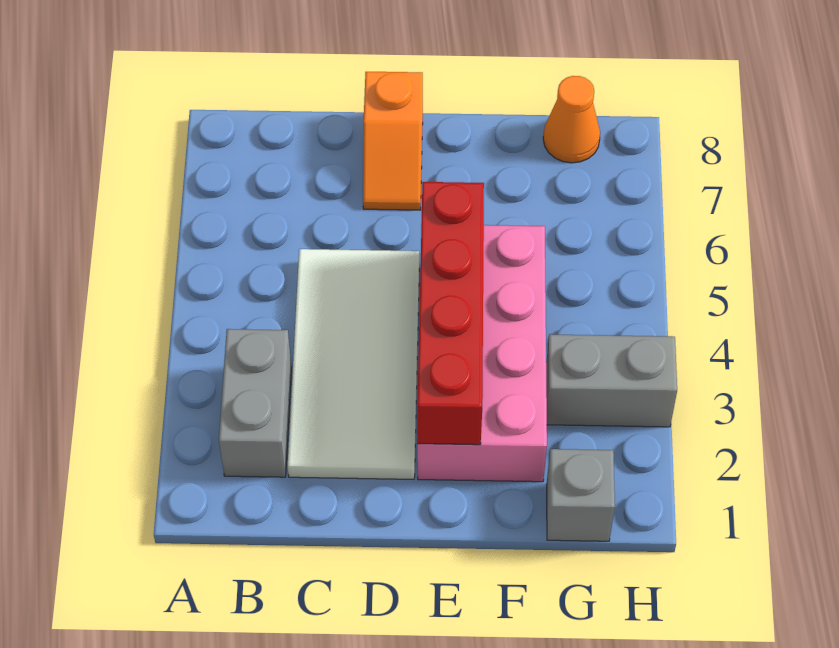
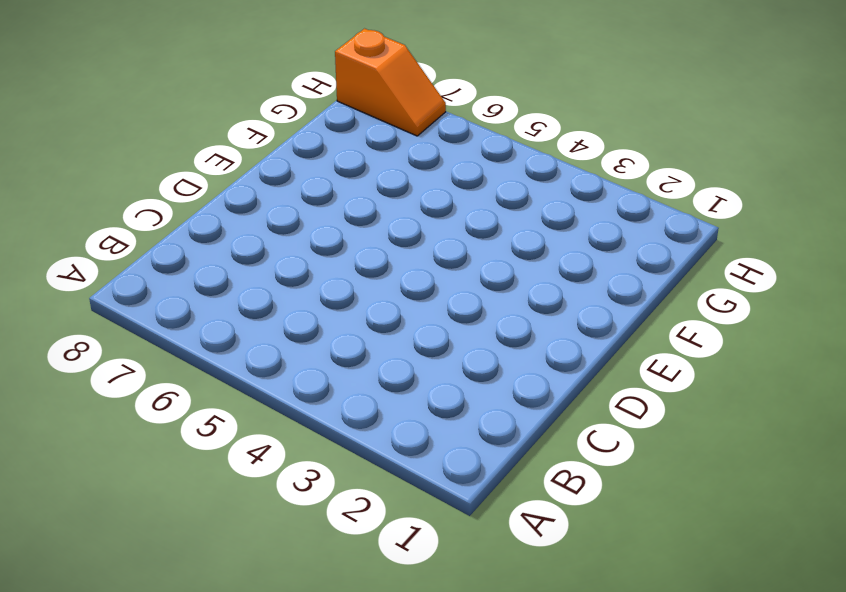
orange 1x2 slope [335,29,446,136] -> orange 1x2 slope moved to [363,72,423,210]
none -> grey 1x2 brick [219,329,292,477]
none -> white 2x4 tile [288,249,419,479]

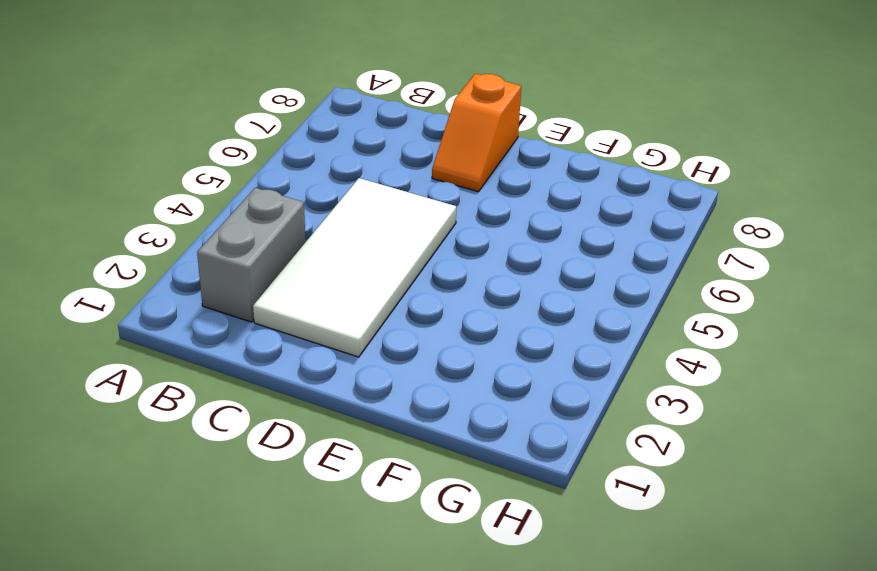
none -> pink 2x4 brick [417,225,547,482]
none -> grey 1x1 brick [546,449,615,541]

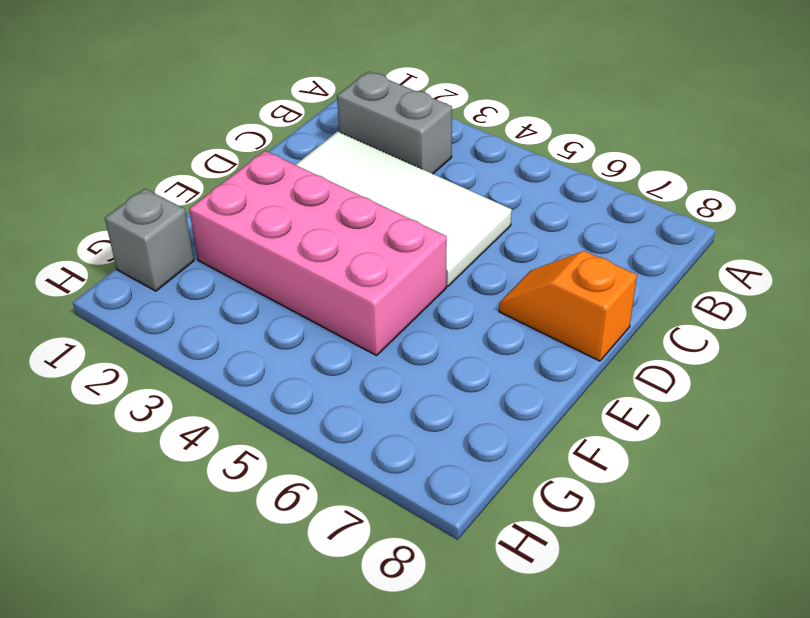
none -> grey 1x2 brick [546,334,677,427]
none -> orange 1x1 cone [543,76,600,163]

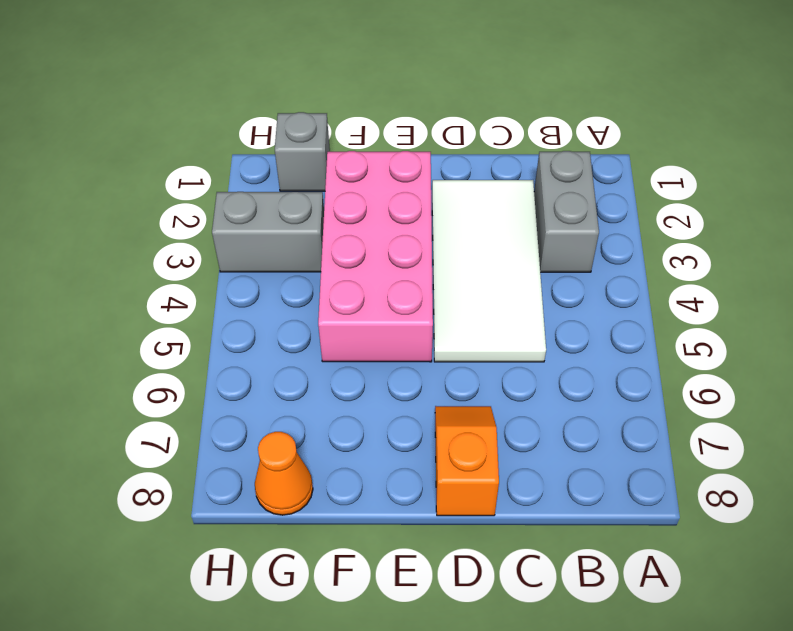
none -> red 1x4 brick [417,182,484,445]

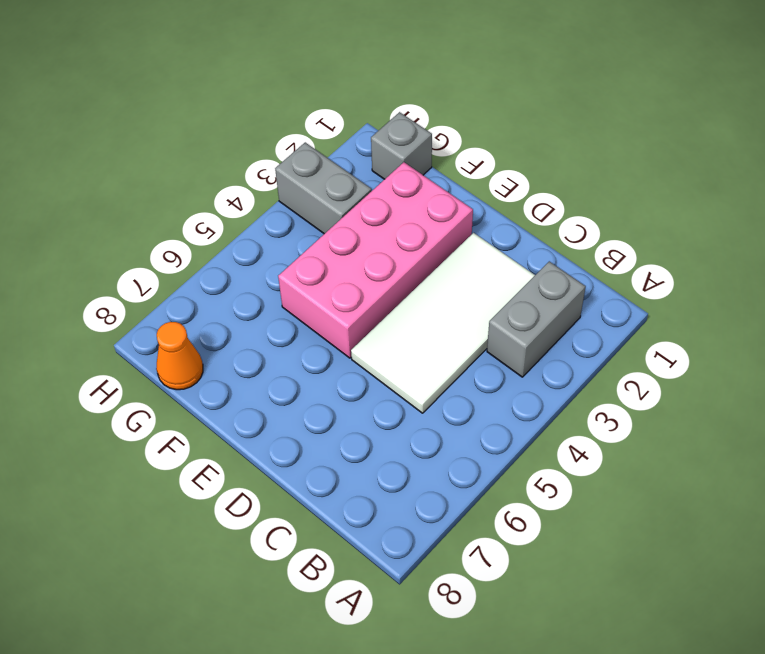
none -> orange 1x2 slope [363,72,423,210]
none -> red 1x4 brick [417,182,484,445]

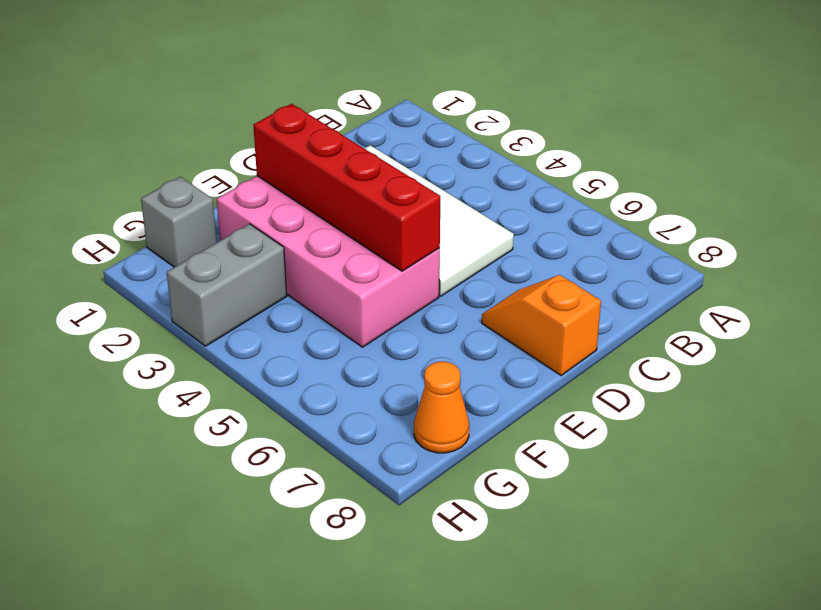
none -> grey 1x2 brick [219,329,292,477]

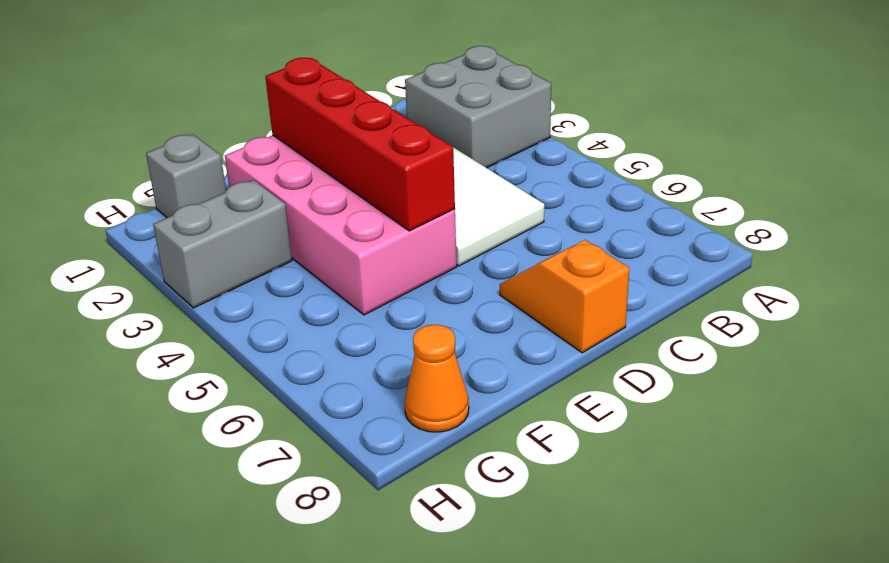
grey 2x2 brick [405,46,551,168] -> grey 1x2 brick [219,329,292,477]

